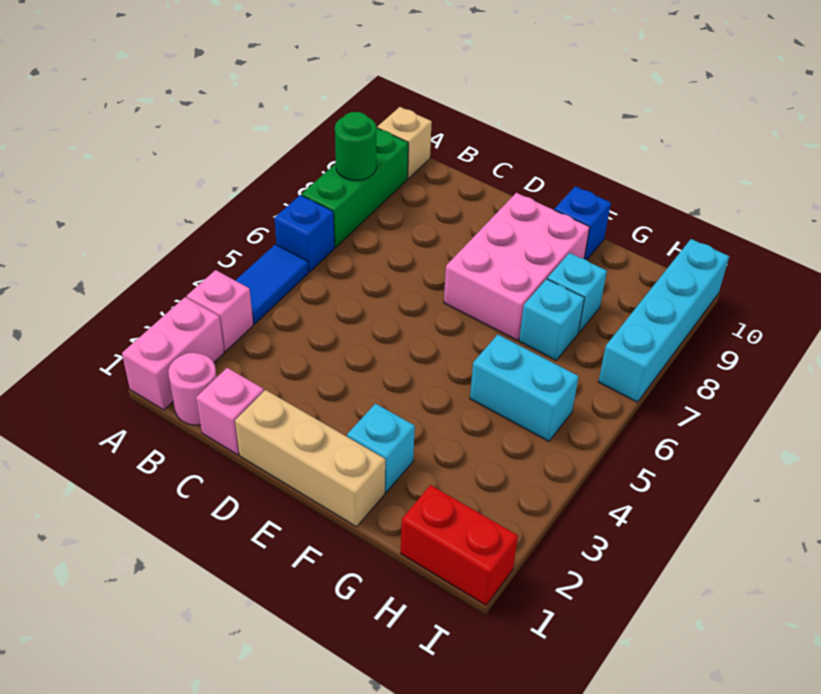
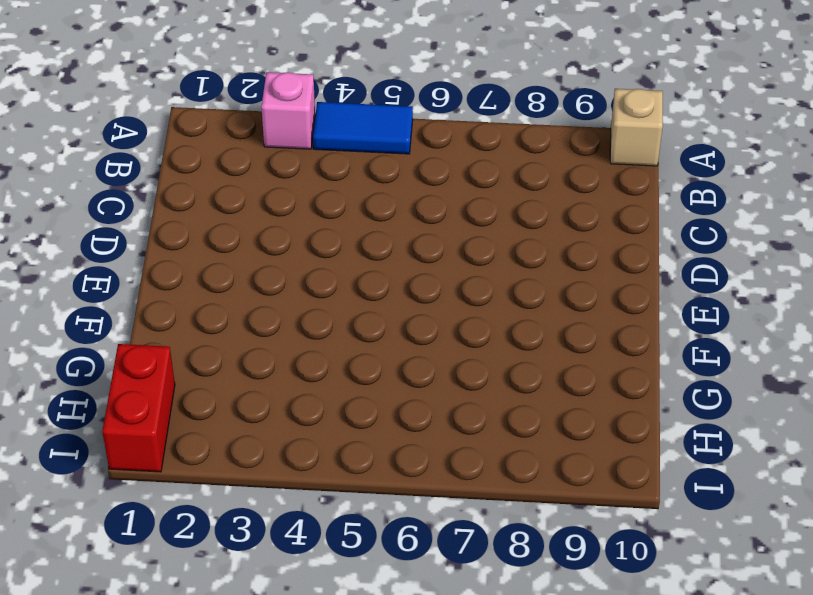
none -> pink 1x2 brick [122,297,224,410]
none -> blue 1x1 brick [275,195,335,272]
none -> green 1x3 brick [302,128,408,247]

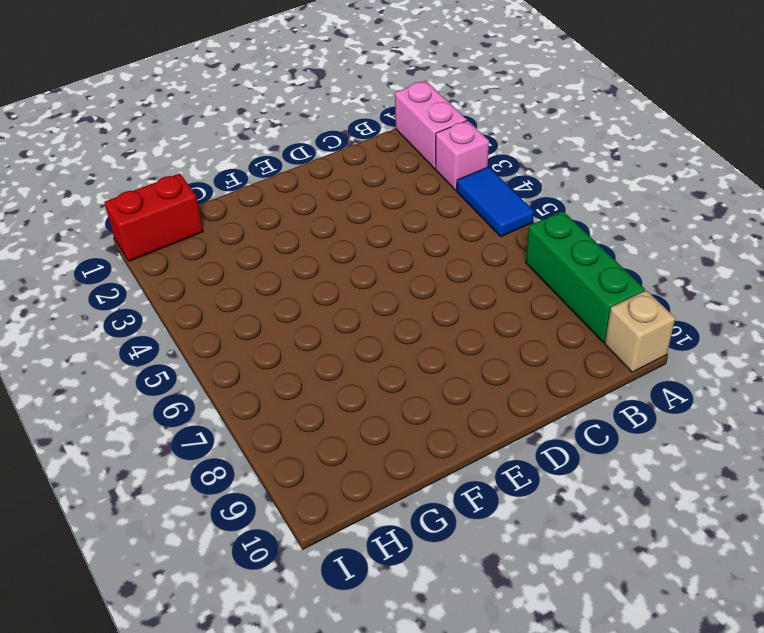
none -> blue 1x1 brick [275,195,335,272]
none -> pink 1x1 round brick [168,353,217,425]
none -> pink 1x1 brick [196,368,264,455]

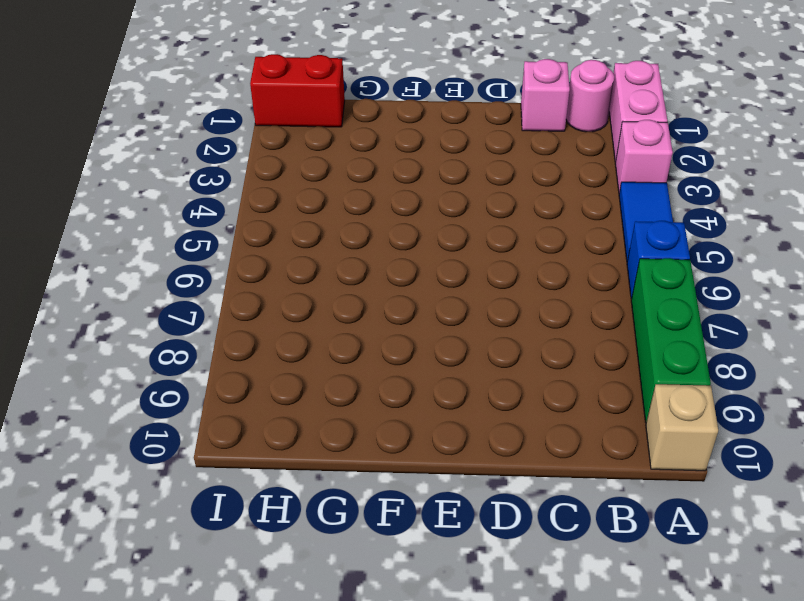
none -> tan 1x3 brick [235,390,385,527]
none -> pink 2x3 brick [444,193,590,340]
none -> cyan 1x1 brick [347,404,415,492]

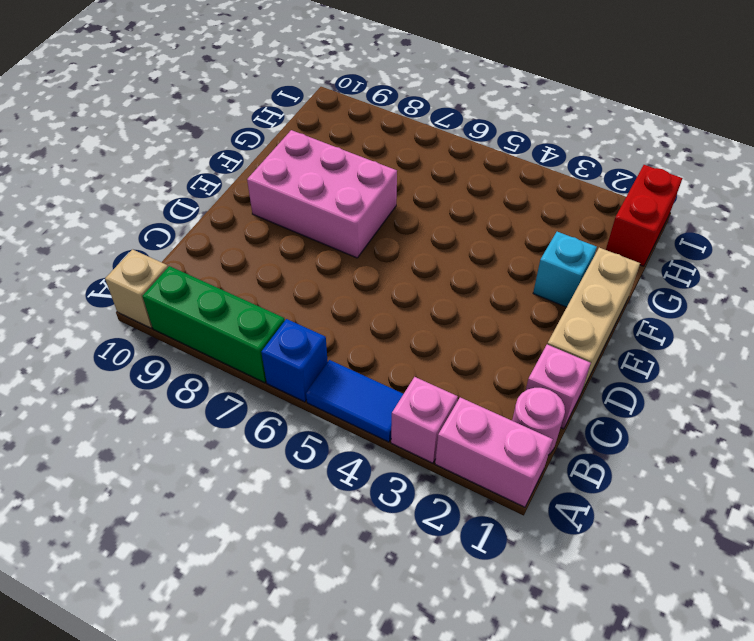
none -> blue 1x1 brick [554,186,611,260]
none -> cyan 1x2 brick [470,335,579,441]
none -> cyan 1x1 brick [519,279,584,360]

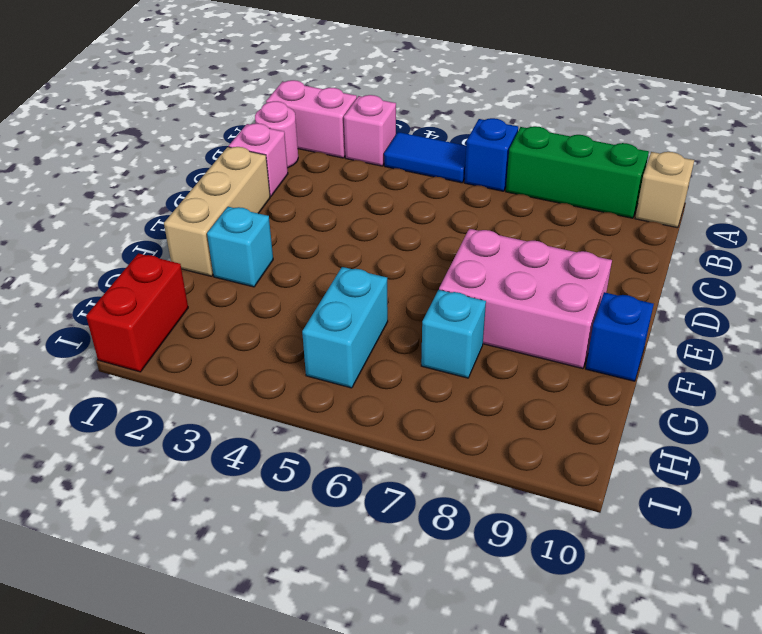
none -> cyan 1x1 brick [547,253,607,333]
none -> cyan 1x4 brick [598,239,729,402]
none -> green 1x1 round brick [335,112,376,181]

